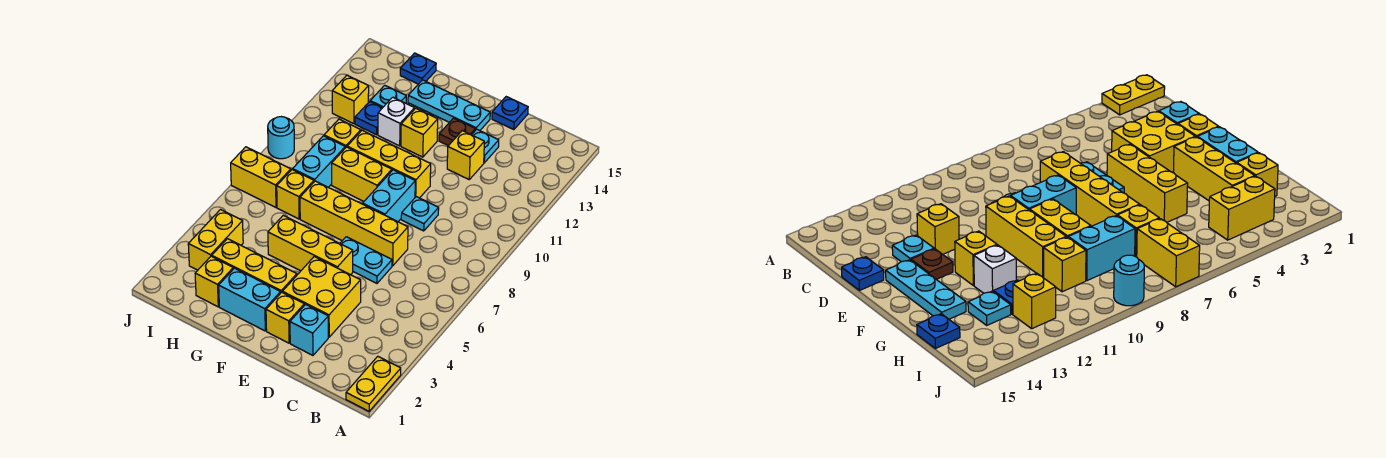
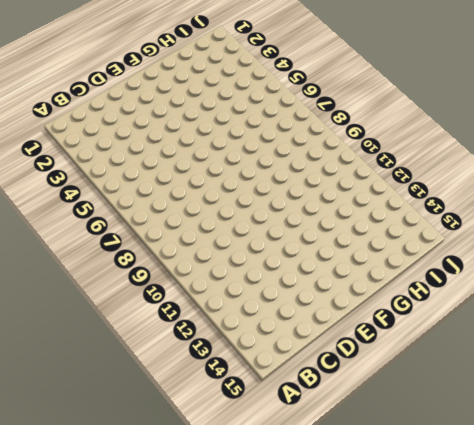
none -> yellow 1x2 plate [346,356,401,411]
none -> cyan 1x1 brick [290,304,328,355]
none -> yellow 2x2 brick [282,257,361,337]
none -> cyan 1x2 plate [340,237,392,283]

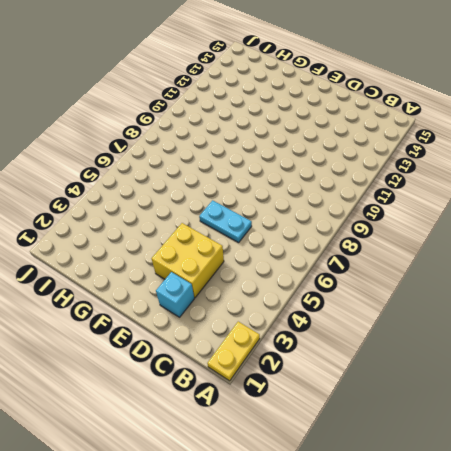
none -> yellow 1x4 brick [300,181,408,266]
none -> cyan 1x1 plate [401,197,439,231]
none -> yellow 1x1 brick [447,131,484,179]
none -> cyan 1x1 plate [472,129,499,163]

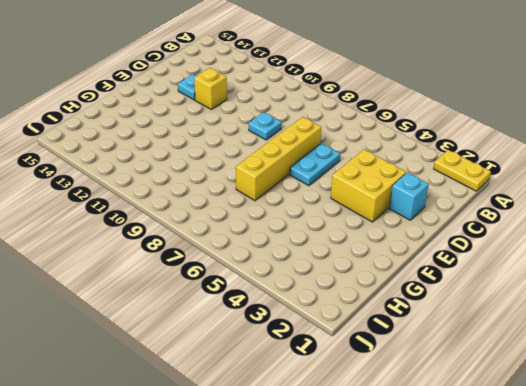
none -> blue 1x1 plate [492,97,528,130]
none -> yellow 1x1 brick [266,292,304,343]
none -> yellow 1x3 brick [268,215,353,275]
none -> cyan 1x2 brick [363,170,415,222]

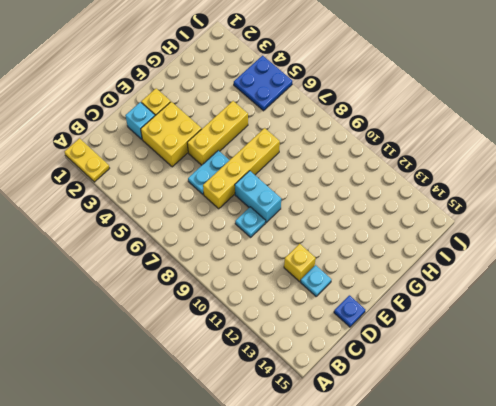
blue 2x2 plate [234,56,292,111] -> yellow 1x2 brick [188,210,243,270]
none -> yellow 1x3 brick [347,130,431,198]
none -> brown 1x1 plate [439,118,475,146]
none -> cyan 1x3 plate [408,80,490,131]
none -> cyan 1x2 brick [219,268,281,331]

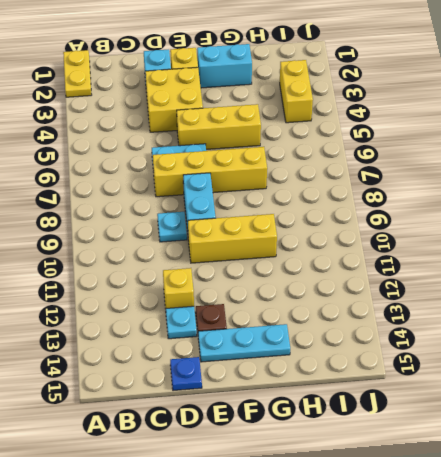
none -> yellow 1x3 brick [212,239,297,292]
none -> yellow 1x2 brick [332,147,392,201]
none -> yellow 1x1 brick [401,108,438,157]
none -> white 1x1 brick [378,97,415,146]

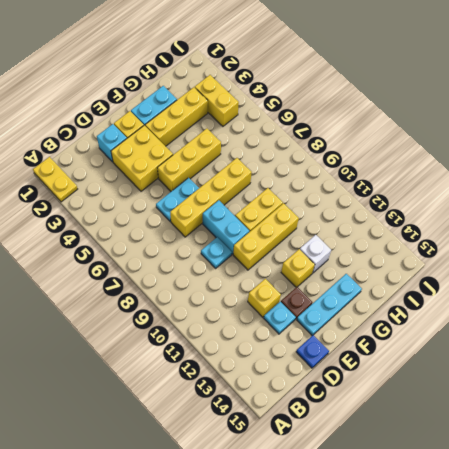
none -> yellow 1x1 brick [195,256,233,307]
none -> yellow 1x1 brick [277,170,314,219]
none -> cyan 1x2 brick [293,136,345,187]
none -> yellow 1x1 brick [324,119,361,148]

